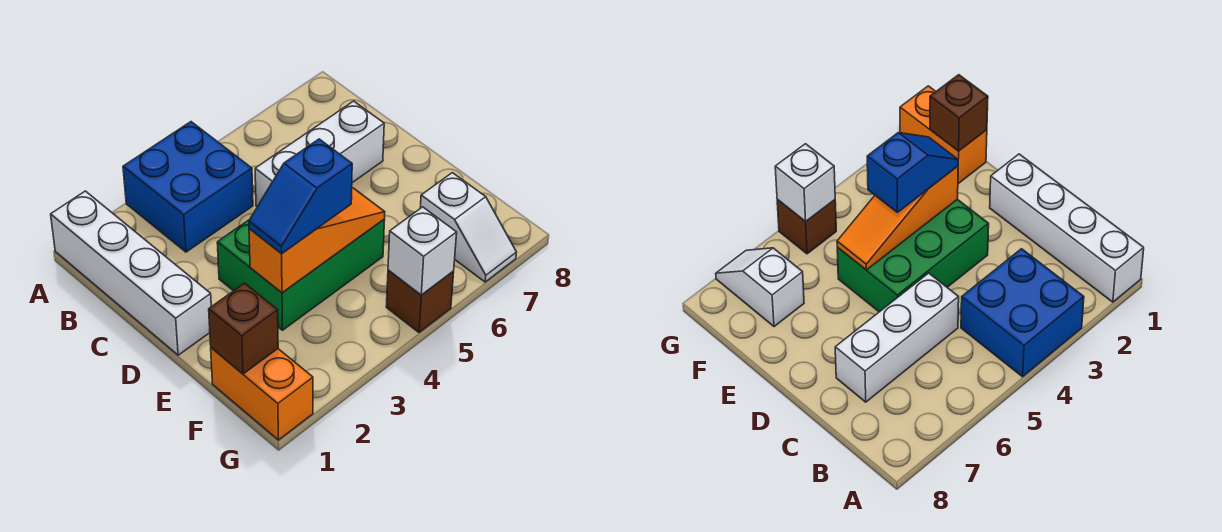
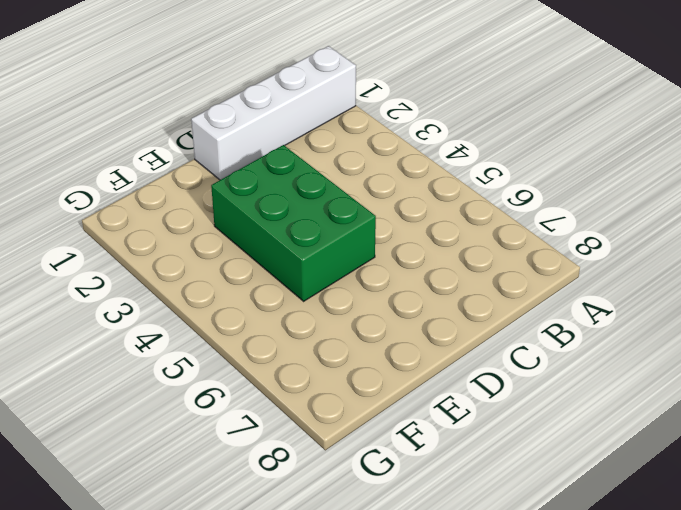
none -> blue 2x2 brick [123,122,253,252]
none -> white 1x3 brick [255,101,384,207]

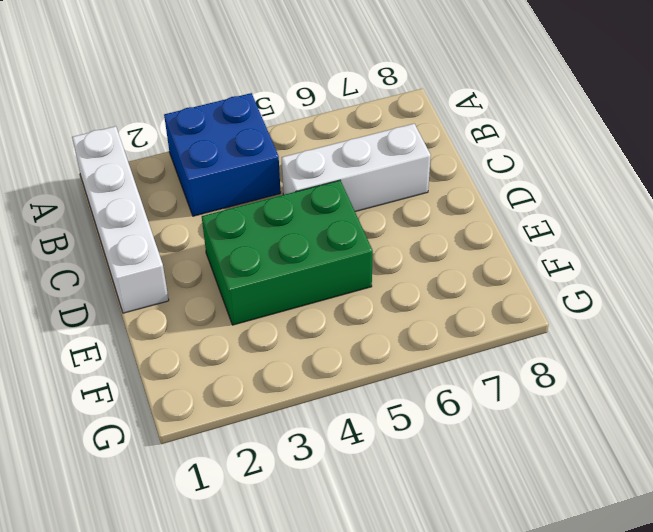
none -> orange 1x2 brick [211,348,313,440]
none -> white 1x2 slope [420,173,517,282]

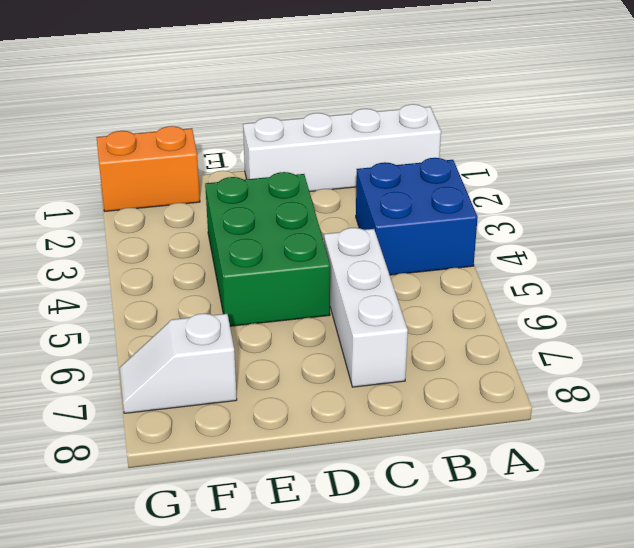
none -> brown 1x1 brick [386,270,454,332]
none -> orange 1x3 slope [249,188,385,293]

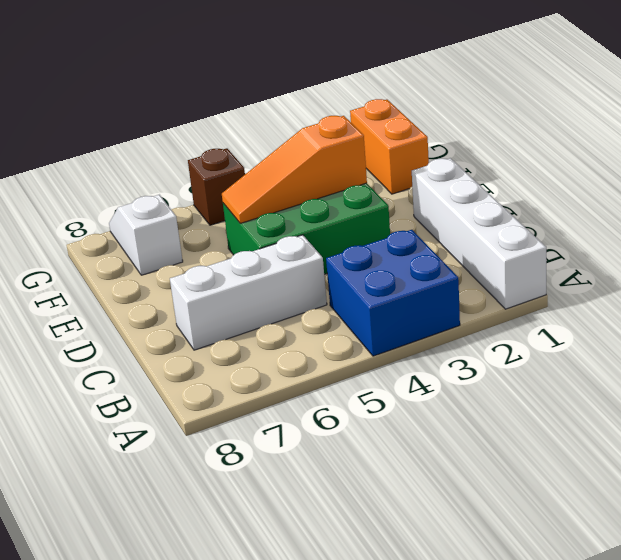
none -> brown 1x1 brick [209,283,278,374]
none -> white 1x1 brick [388,207,457,295]

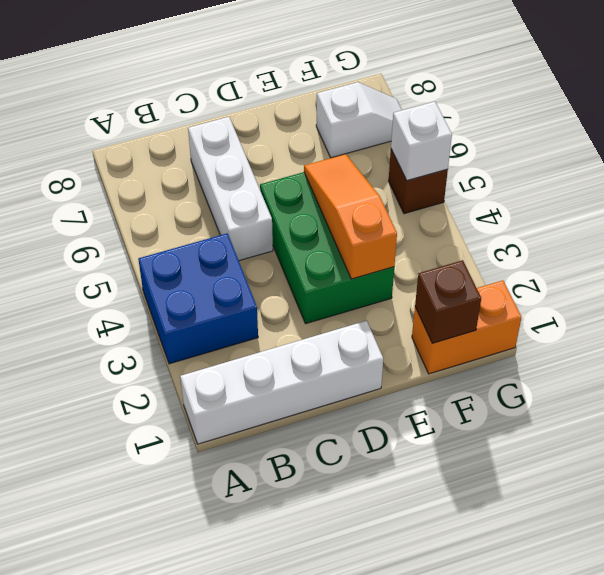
none -> blue 1x2 slope [249,139,352,254]

